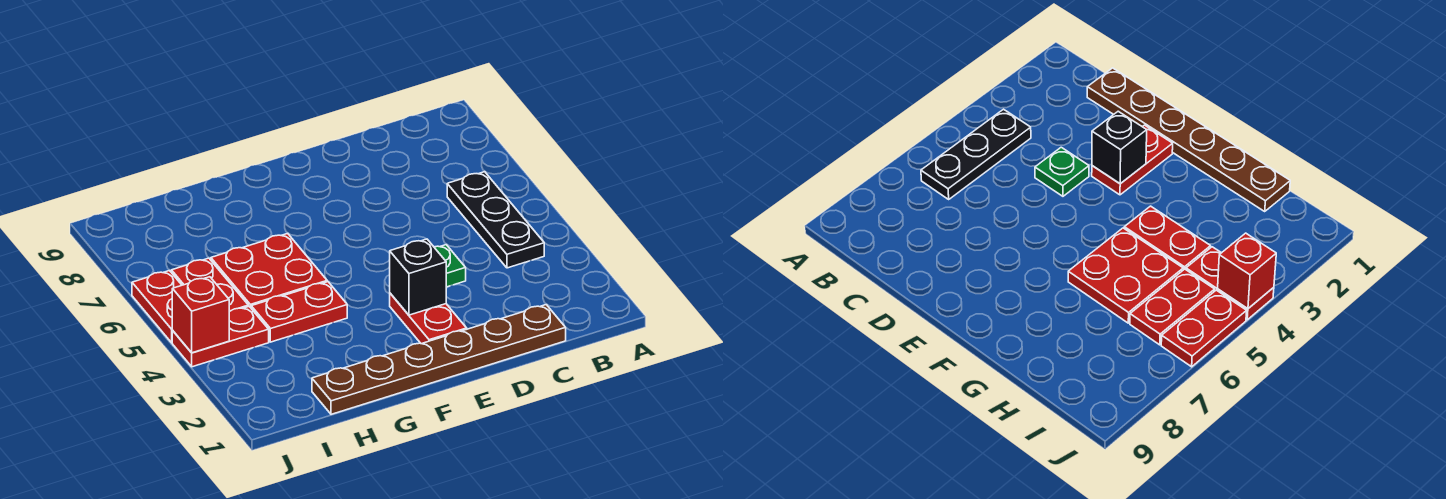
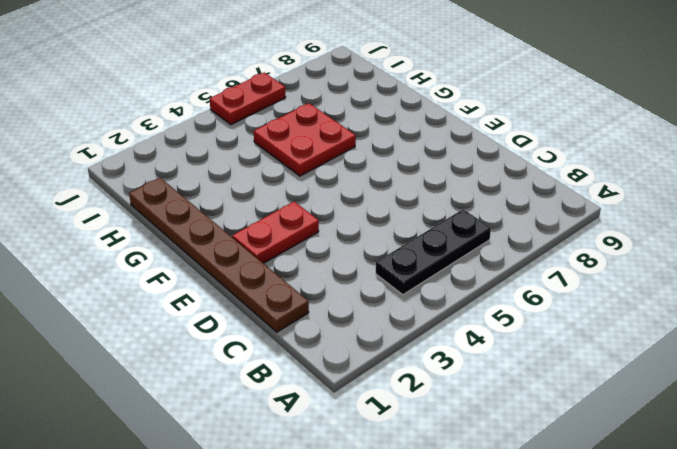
none -> green 1x1 plate [434,245,466,287]
none -> red 1x2 plate [251,282,347,342]

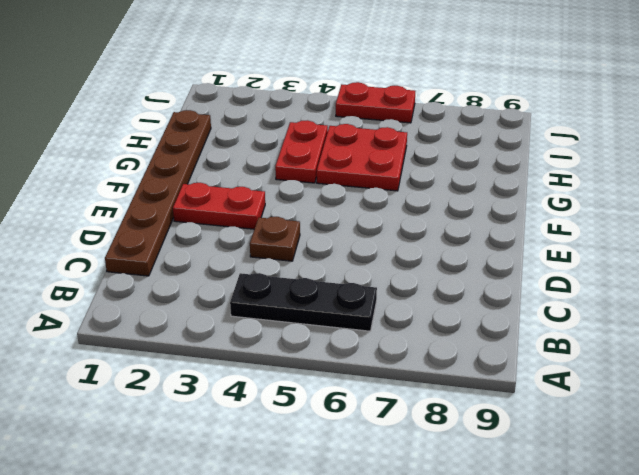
brown 1x1 plate [250,217,300,261] -> green 1x1 plate [434,245,466,287]
none -> red 1x2 plate [172,306,269,367]
none -> red 1x2 plate [171,258,248,312]

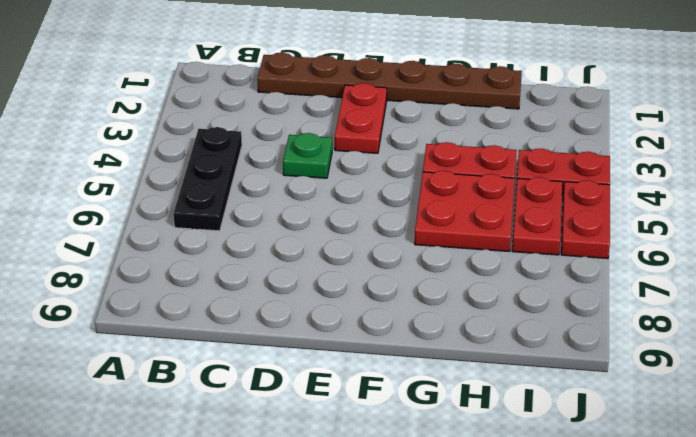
none -> black 1x1 brick [390,239,446,315]
none -> red 1x1 brick [172,277,229,353]

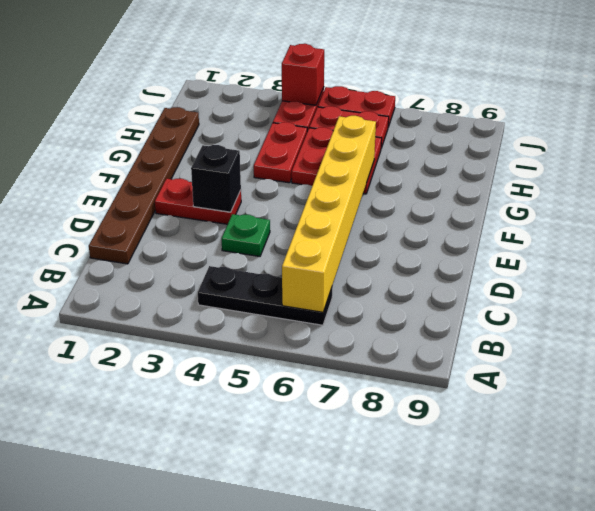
yellow 1x6 brick [282,116,376,312] -> none

